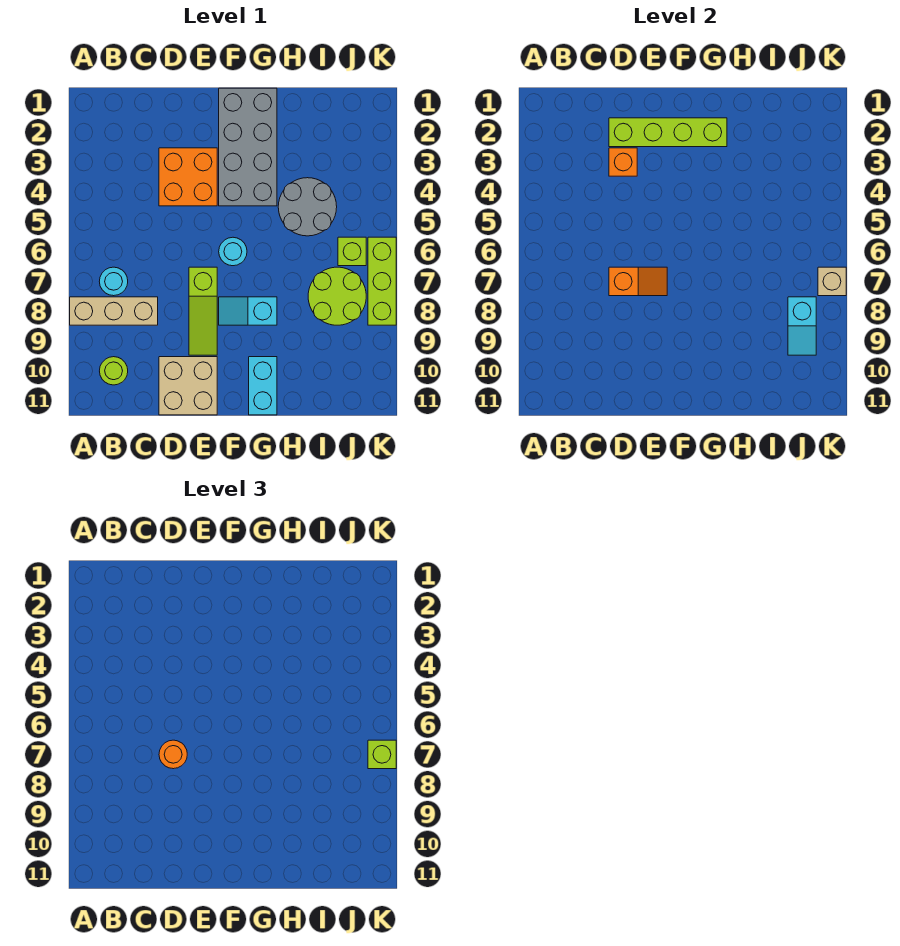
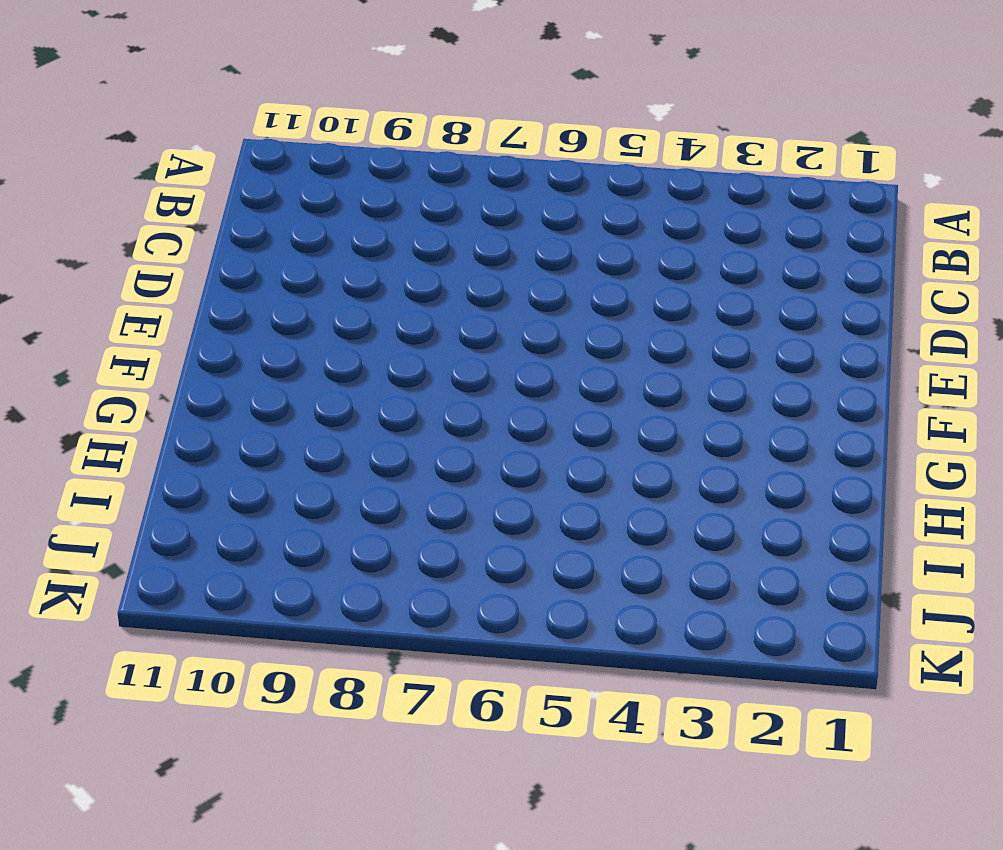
none -> tan 1x3 brick [70,297,158,325]
none -> cyan 1x1 round brick [99,267,128,296]
none -> lime 1x1 round brick [100,357,128,385]

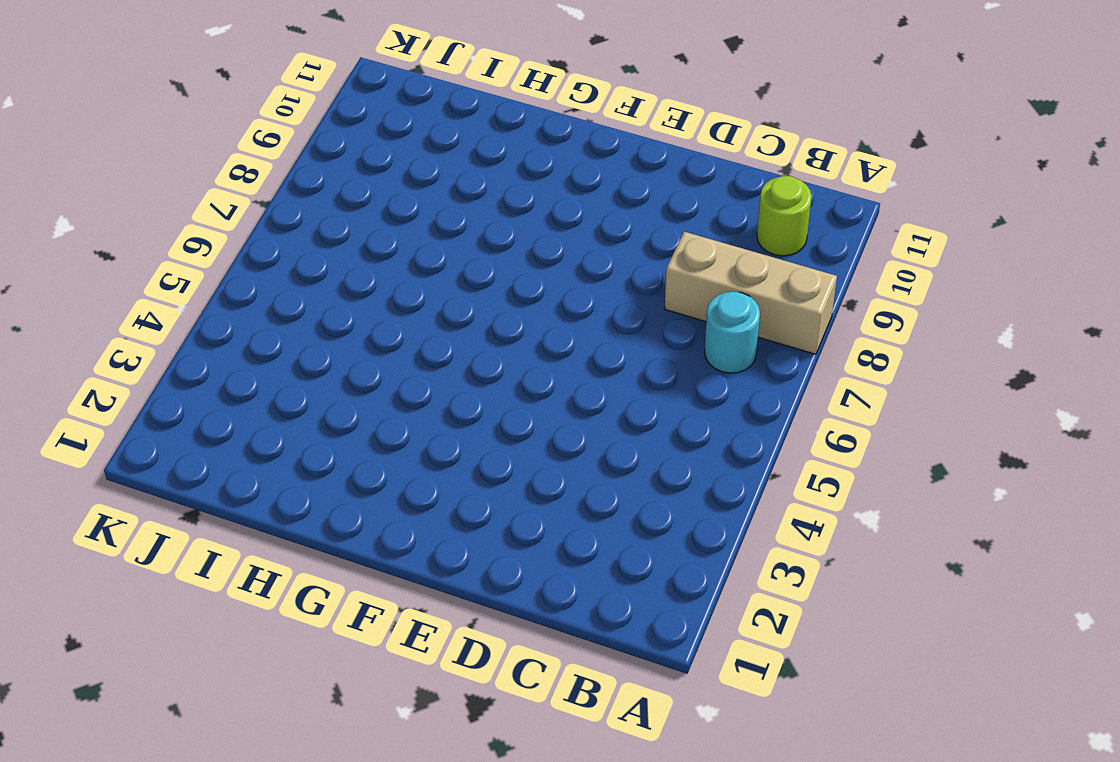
none -> orange 2x2 brick [159,148,217,206]
none -> tan 2x2 brick [159,357,217,415]
none -> lime 1x3 slope [189,267,217,355]

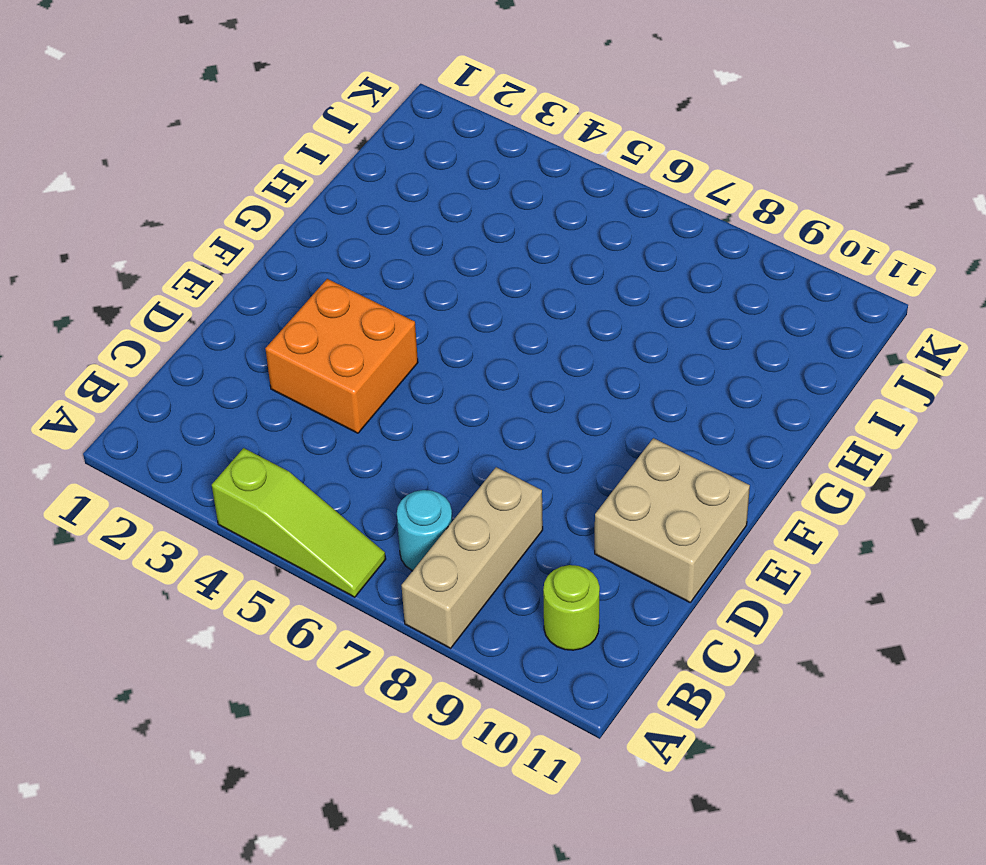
lime 1x3 slope [212,448,386,597] -> lime 1x3 slope moved to [189,267,217,355]
none -> grey 2x4 brick [219,88,277,206]
none -> cyan 1x1 round brick [219,237,247,266]
none -> cyan 1x2 slope [219,297,277,325]

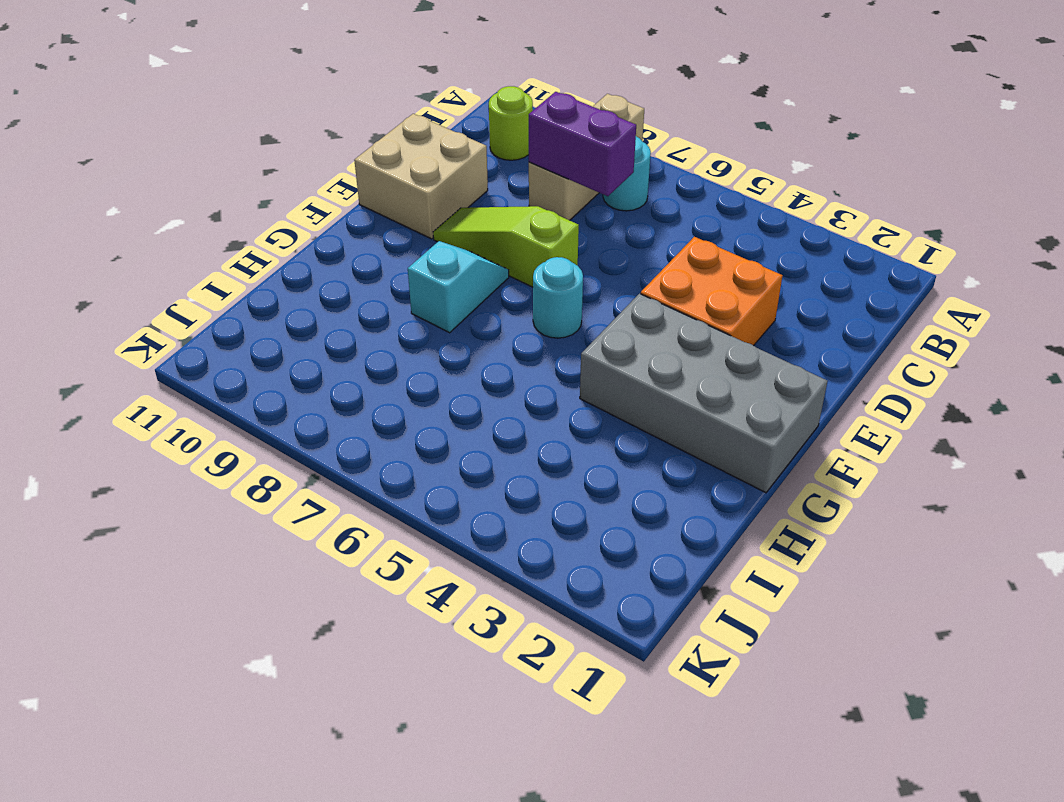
purple 1x2 brick [529,92,636,196] -> none
none -> cyan 1x2 brick [249,357,277,415]
none -> grey 2x2 round brick [278,178,337,236]
none -> lime 2x2 round brick [308,267,366,325]

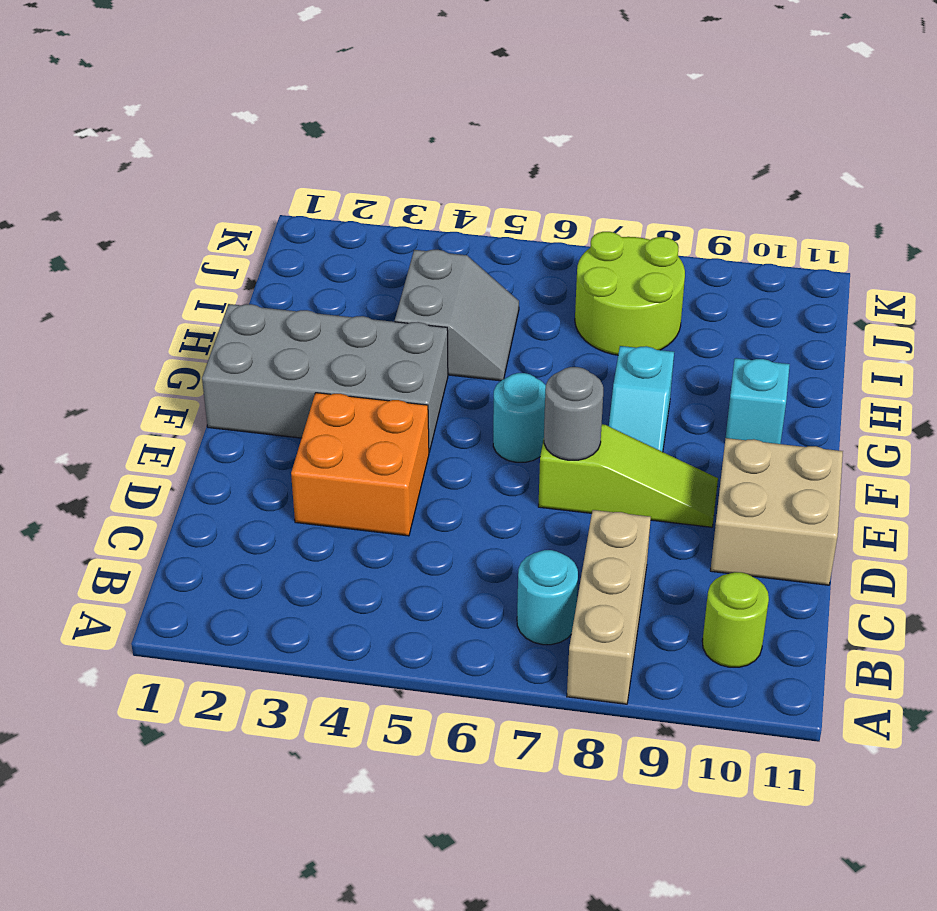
grey 1x1 round brick [544,367,603,460] -> orange 1x2 slope [609,267,667,296]
cyan 1x1 brick [726,358,790,444] -> cyan 1x2 brick [249,357,277,415]
grey 2x2 slope [395,250,519,381] -> grey 2x2 round brick [278,178,337,236]
none -> lime 1x1 brick [338,237,366,266]
none -> lime 1x3 brick [368,237,396,325]
none -> lime 1x4 brick [609,118,727,147]

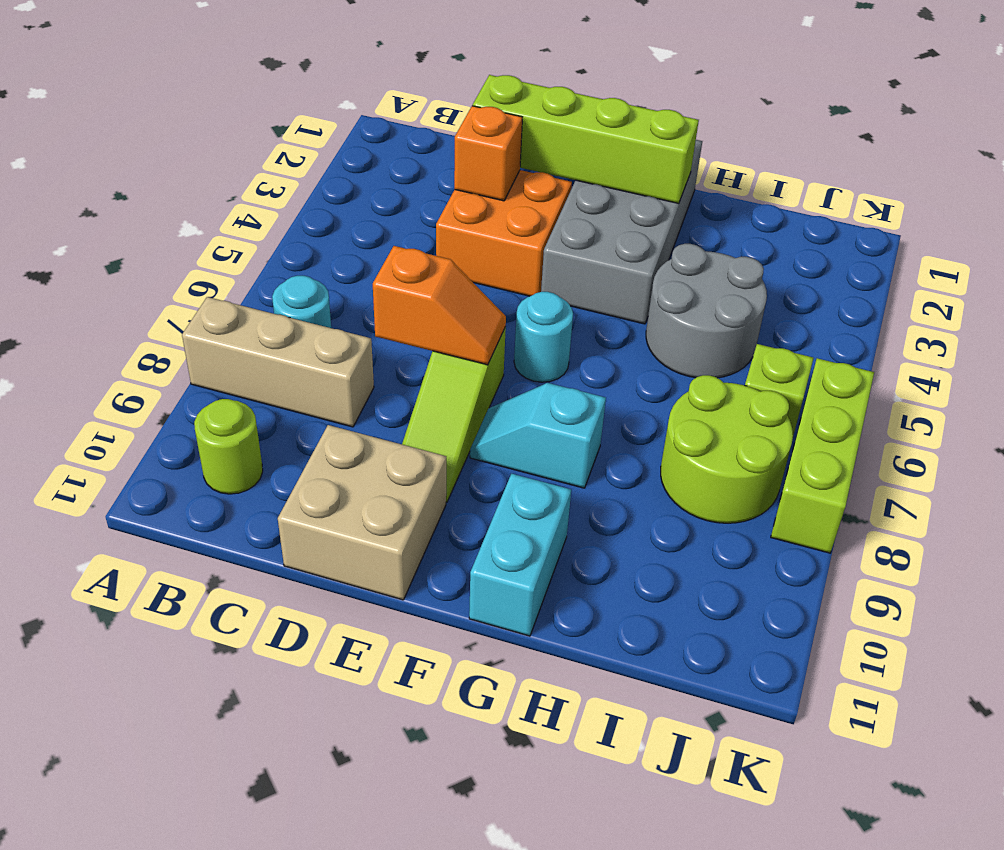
none -> cyan 1x2 slope [788,297,816,355]
none -> tan 1x1 brick [818,267,846,296]
none -> orange 1x1 round brick [159,740,187,769]

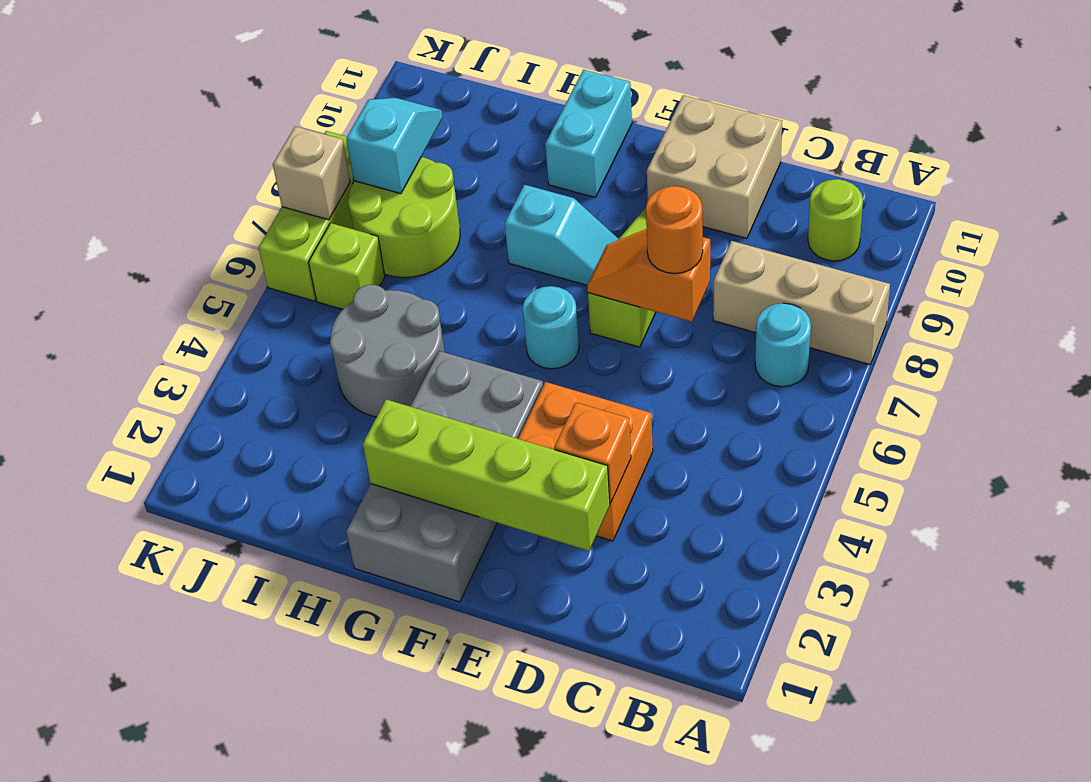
none -> lime 1x1 brick [368,740,396,769]

